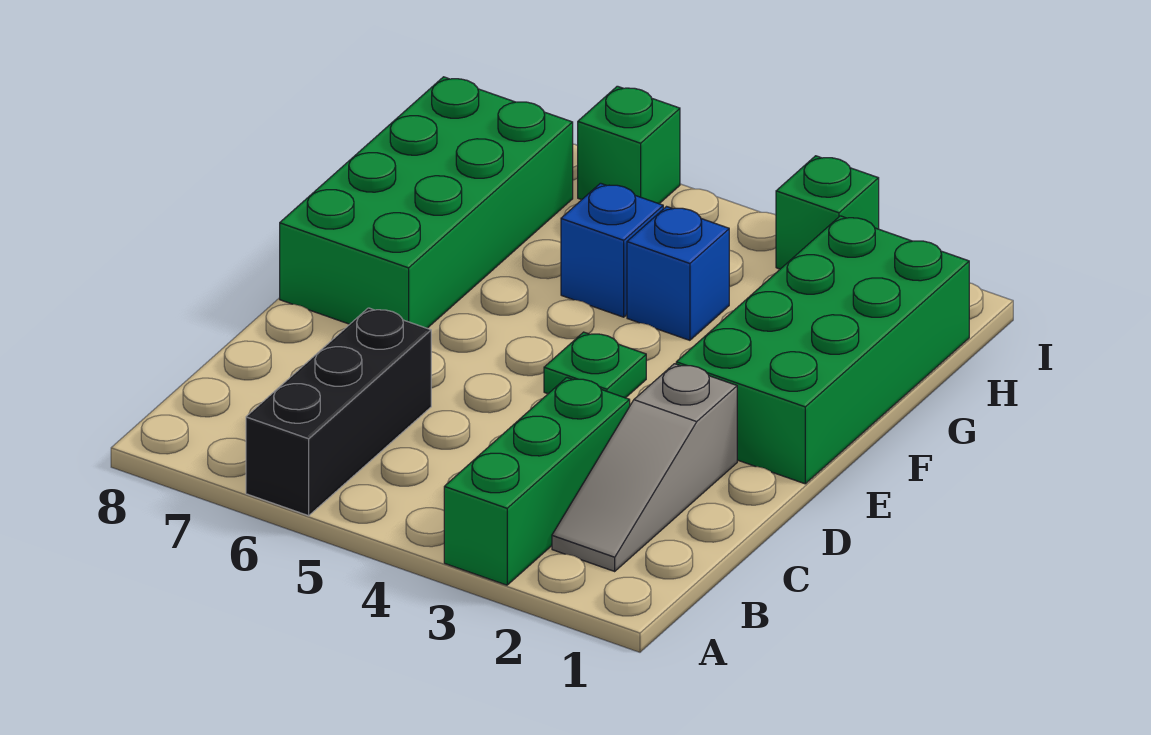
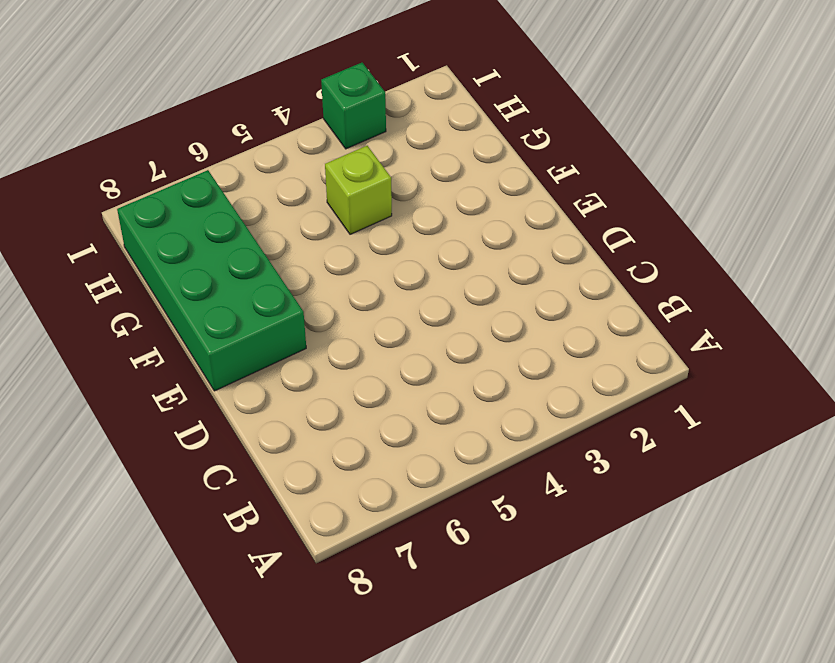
lime 1x1 brick [325,146,392,234] -> blue 1x1 brick [627,207,729,340]
none -> green 1x3 brick [444,378,630,585]
none -> black 1x3 brick [246,308,431,516]

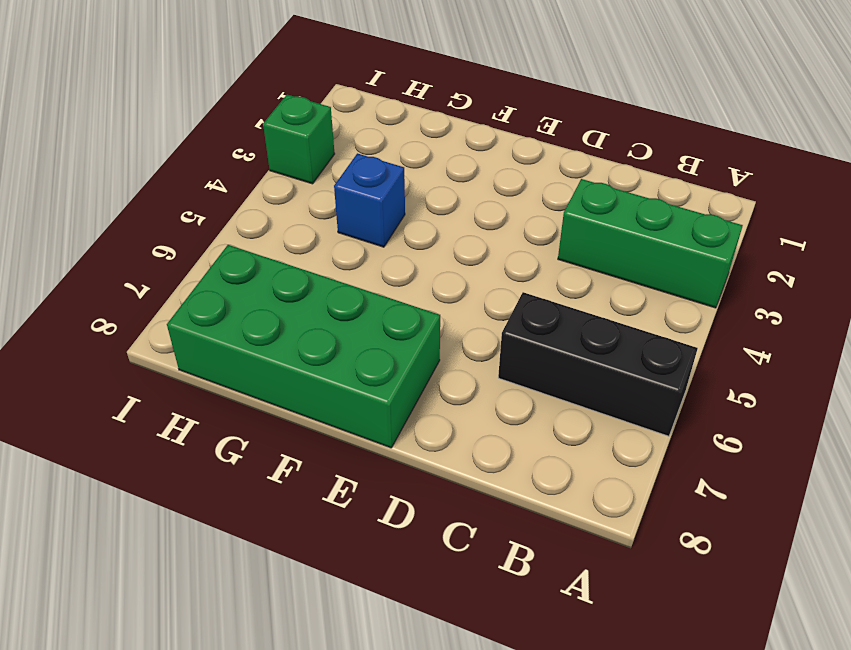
none -> grey 1x3 slope [552,364,737,571]
none -> green 2x4 brick [676,216,969,484]

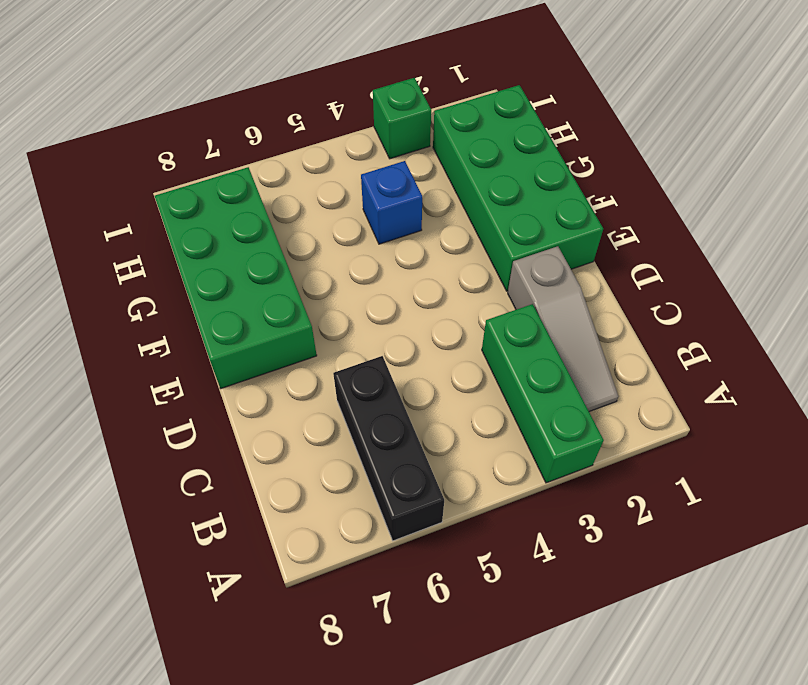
none -> green 1x1 plate [544,332,646,398]
none -> blue 1x1 brick [561,183,663,317]

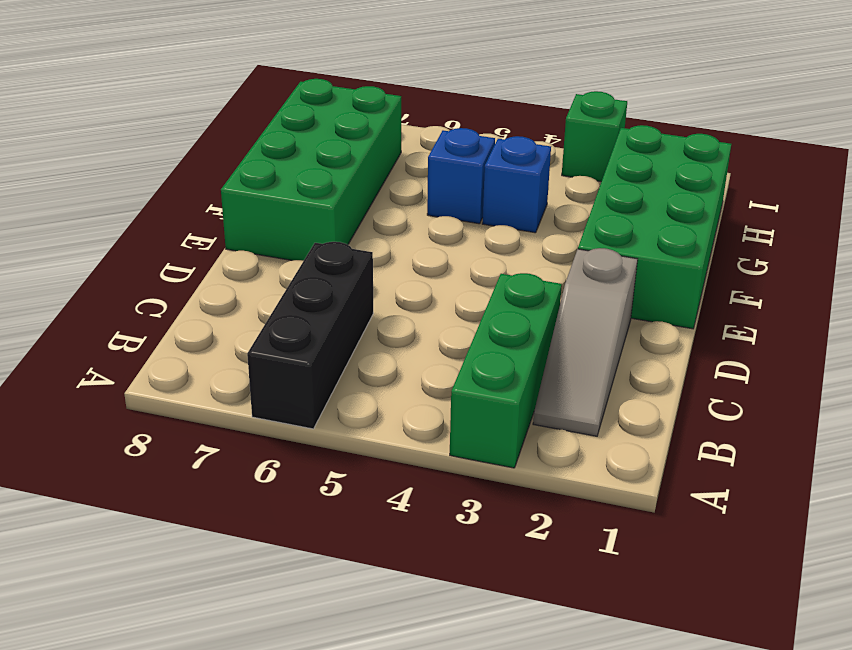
none -> green 1x1 plate [544,332,646,398]
none -> green 1x1 brick [578,86,680,204]

